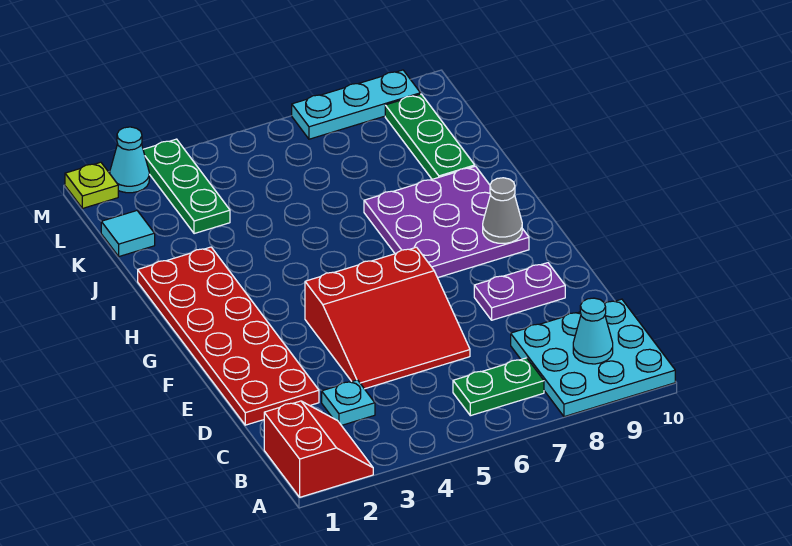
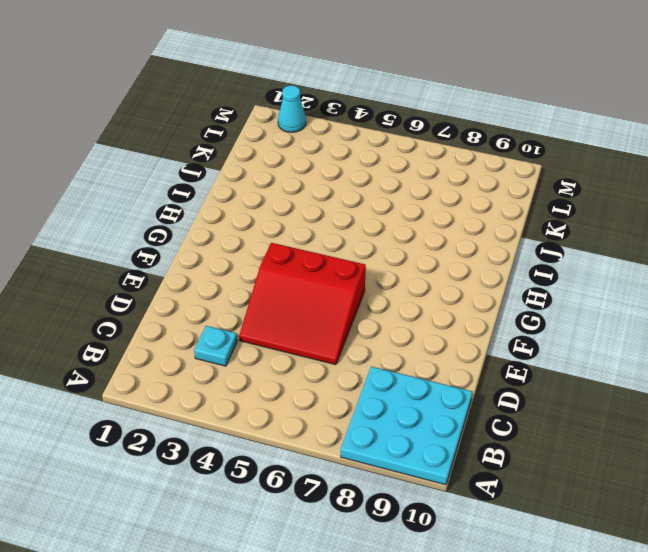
none -> red 2x2 slope [264,401,373,497]
none -> green 1x2 plate [453,358,544,416]
none -> red 2x6 plate [138,247,319,425]

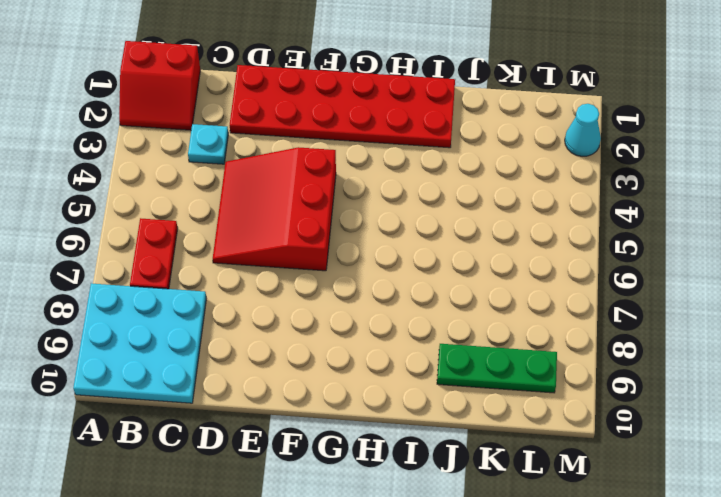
red 1x2 plate [130,218,178,289] -> green 1x2 plate [453,358,544,416]
none -> purple 1x2 plate [474,263,565,320]
none -> purple 3x3 plate [364,166,529,278]
none -> cyan 1x1 tile [101,211,155,256]

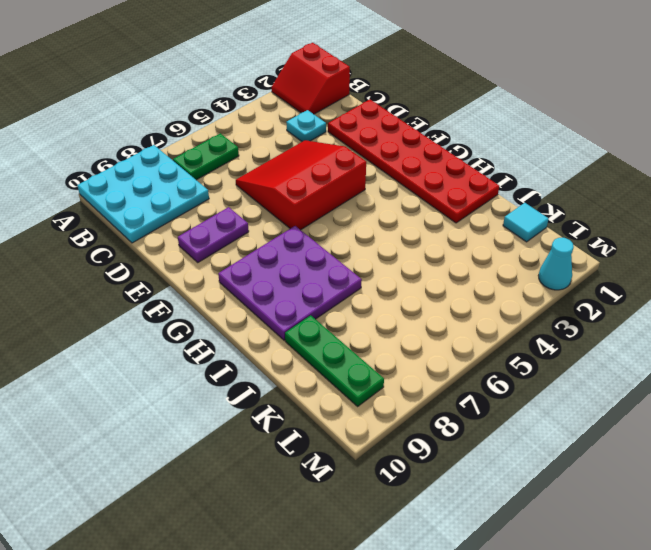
none -> green 1x3 plate [143,139,230,234]
none -> lime 1x1 plate [65,162,118,208]
none -> cyan 1x3 plate [292,70,420,139]

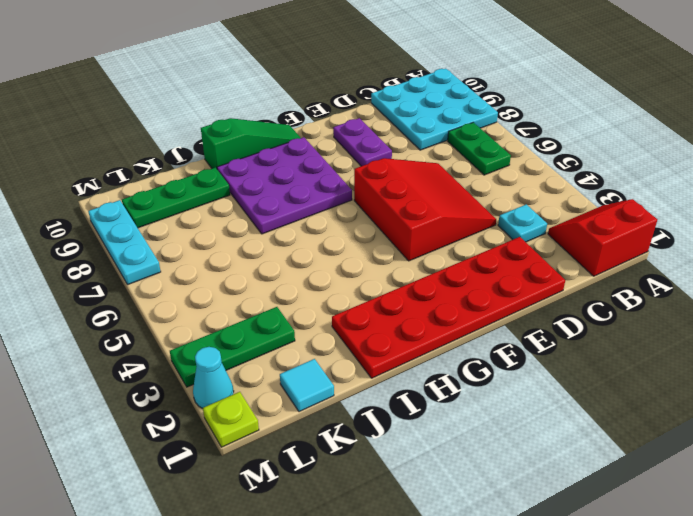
green 1x3 slope [201,118,301,169] -> none
none -> cyan 1x1 cone [573,298,613,364]
none -> grey 1x1 cone [483,178,522,243]

